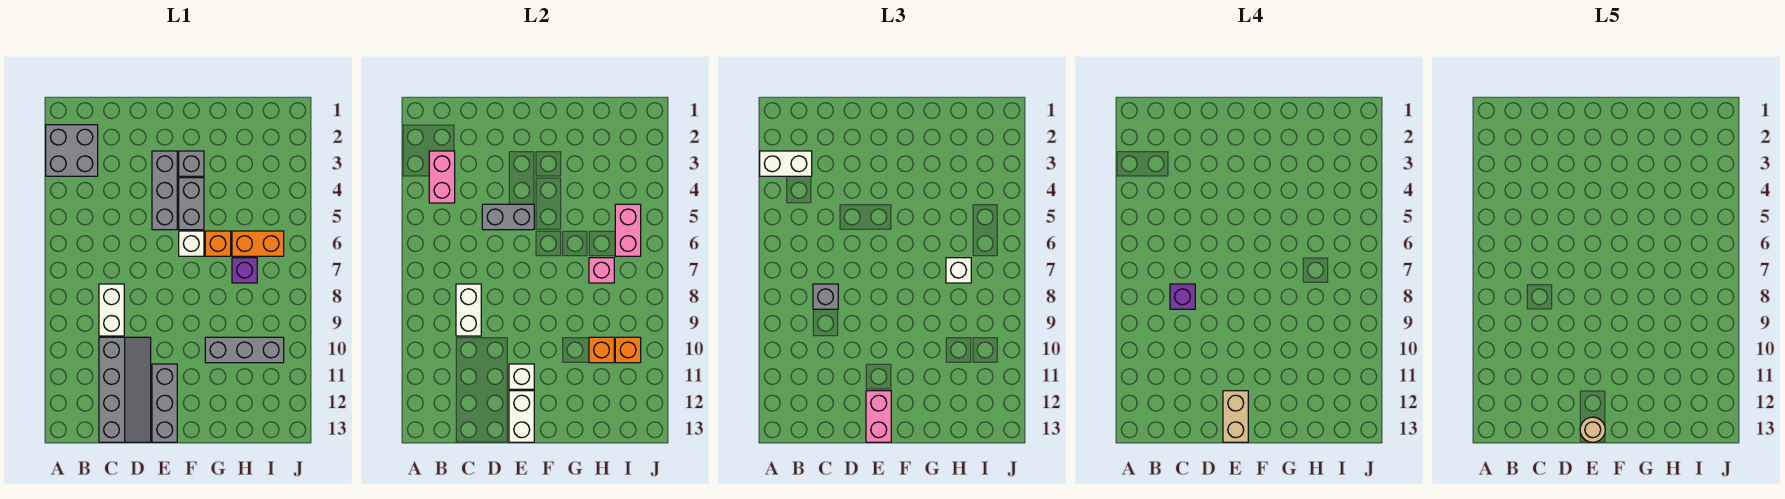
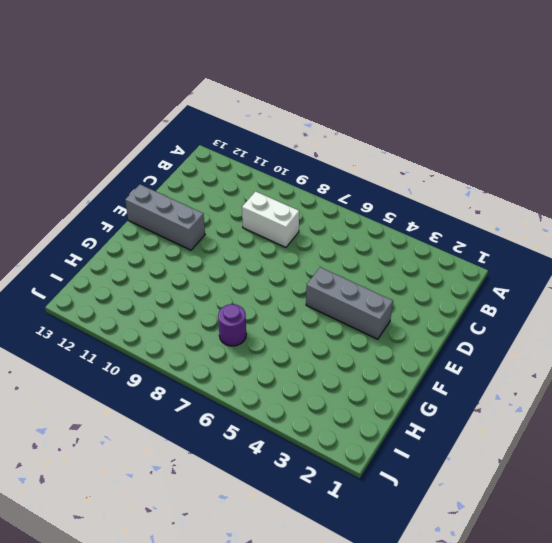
purple 1x1 round brick [218,304,246,346] -> purple 1x1 brick [232,258,257,283]
none -> grey 2x2 brick [46,125,98,176]
none -> grey 2x4 slope [99,337,151,442]
none -> grey 1x1 brick [179,151,204,176]

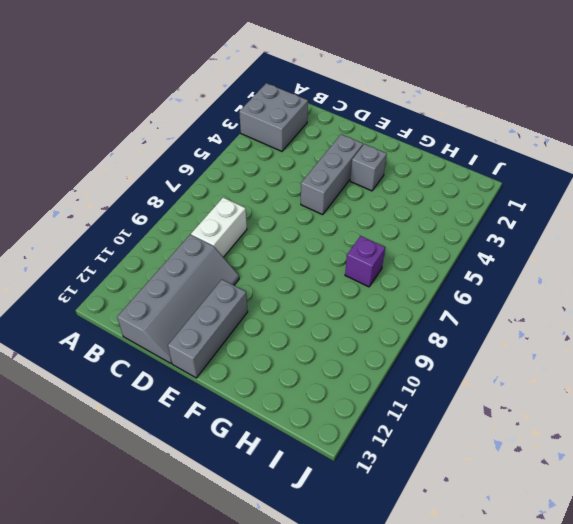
none -> grey 1x2 brick [179,178,204,230]
none -> white 1x1 brick [179,231,204,256]
none -> orange 1x1 brick [205,231,231,256]

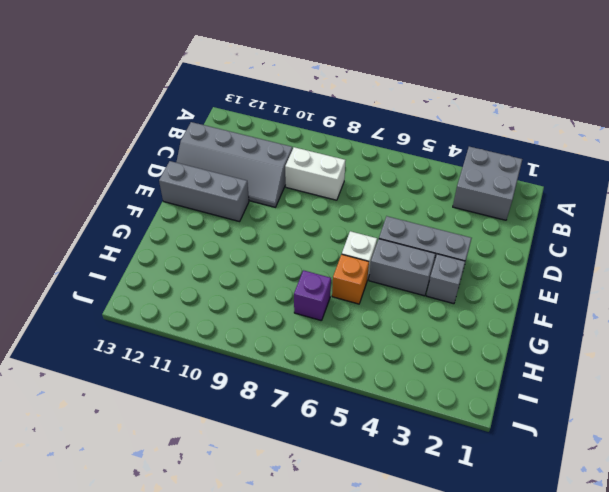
none -> grey 1x3 brick [205,337,284,363]
none -> orange 1x2 brick [232,231,284,256]
none -> pink 1x2 brick [429,151,455,203]

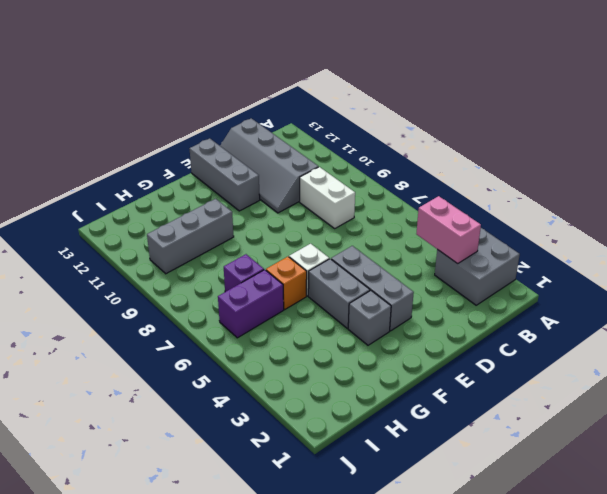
purple 1x2 brick [218,270,284,338] -> orange 1x2 brick [232,231,284,256]
none -> white 1x2 brick [456,284,481,336]
none -> grey 1x2 brick [482,204,534,230]
none -> white 1x1 brick [509,364,534,389]

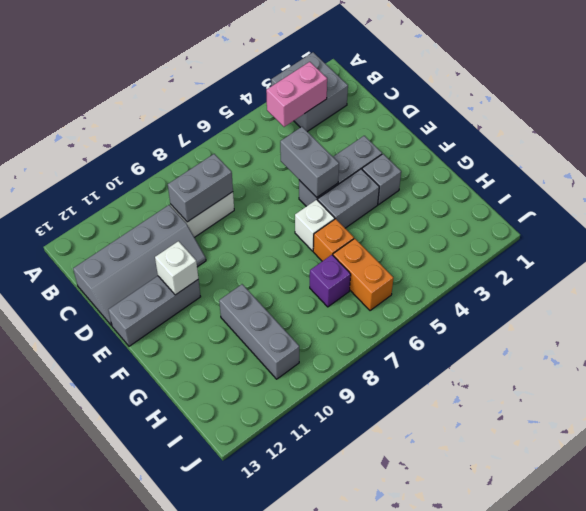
grey 1x2 brick [168,154,233,222] -> white 1x2 brick [456,284,481,336]
none -> white 1x2 brick [509,391,534,442]
none -> pink 1x1 brick [589,258,614,283]
none -> orange 1x1 brick [589,337,614,363]

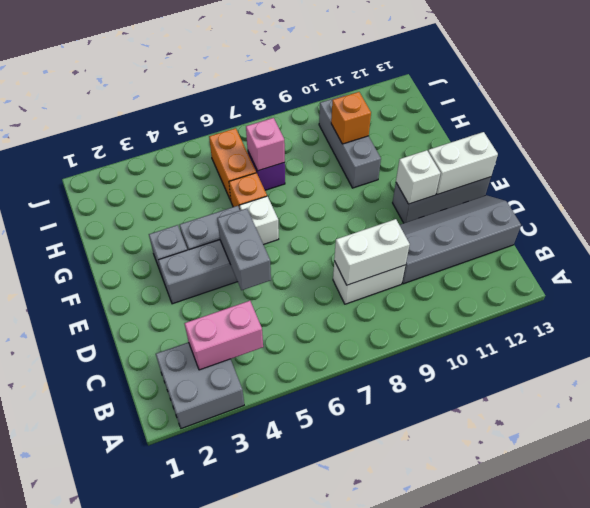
none -> pink 1x2 brick [615,204,641,256]
none -> orange 1x1 brick [615,337,641,363]
none -> white 1x2 brick [760,151,812,176]

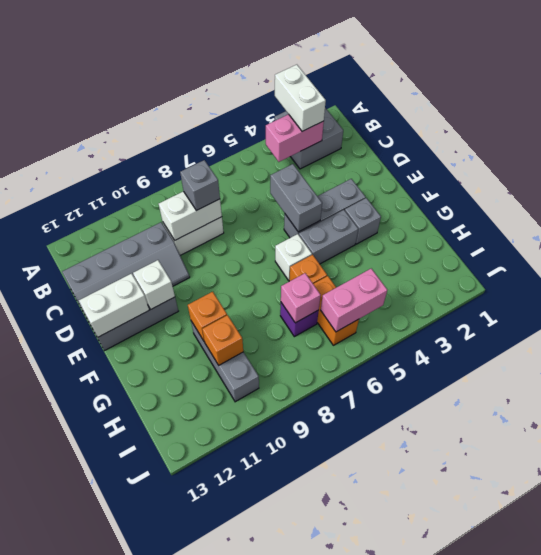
orange 1x1 brick [188,292,227,342] -> orange 1x1 brick moved to [615,337,641,363]
none -> pink 1x2 brick [866,391,891,442]
none -> white 1x1 brick [946,258,971,283]
none -> purple 1x1 brick [1170,284,1195,309]

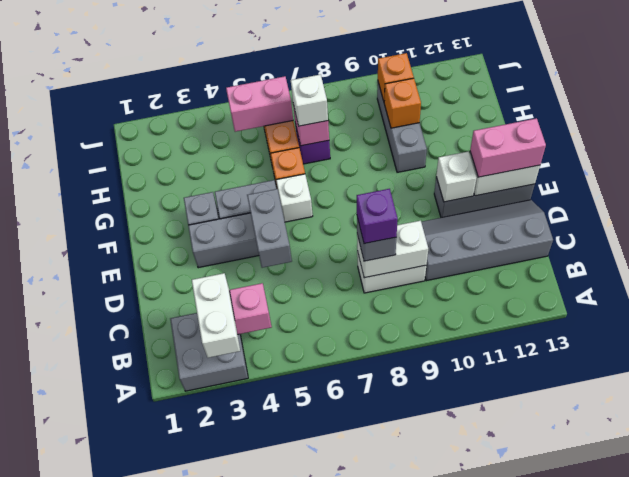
none -> tan 1x2 brick [1223,391,1248,442]
none -> tan 1x1 round brick [1580,417,1605,442]

